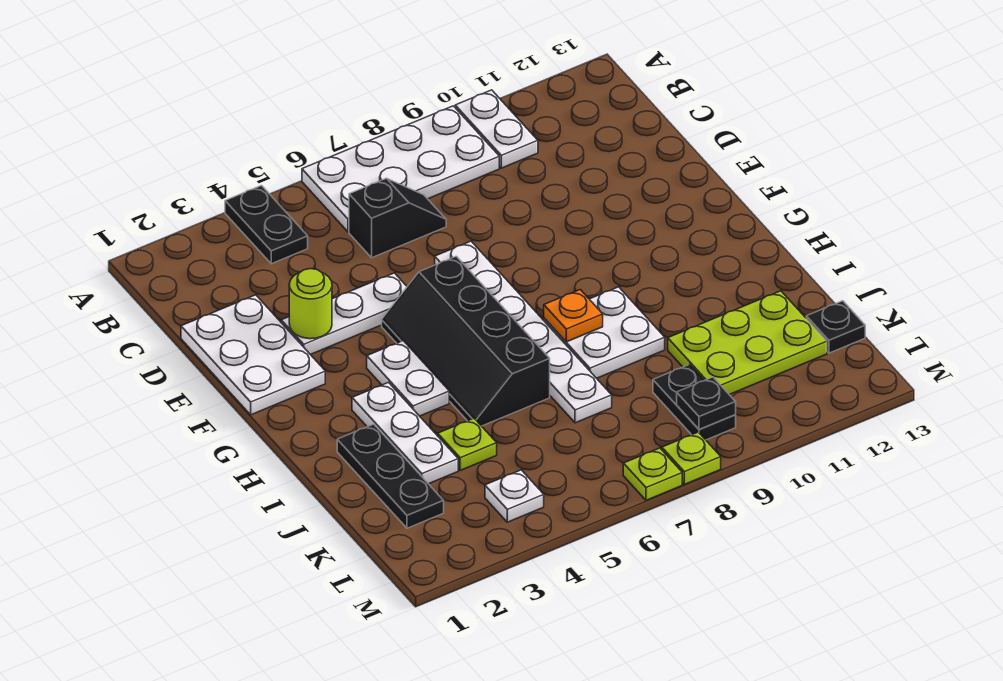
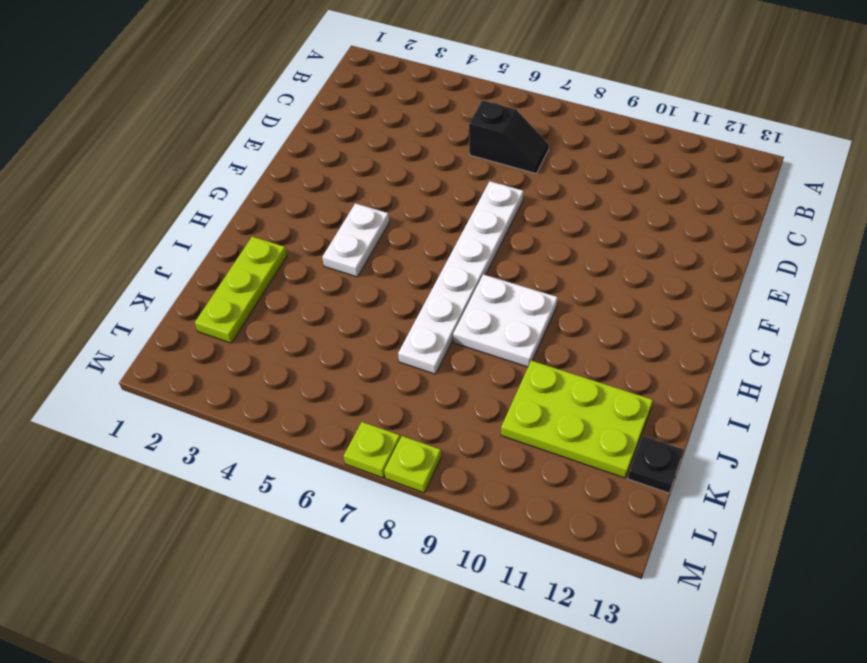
lime 1x3 plate [195,237,287,343] -> black 1x3 plate [337,424,444,528]
none -> black 1x2 plate [225,186,308,264]
none -> white 2x4 plate [302,106,499,232]
none -> white 1x2 plate [455,90,538,168]

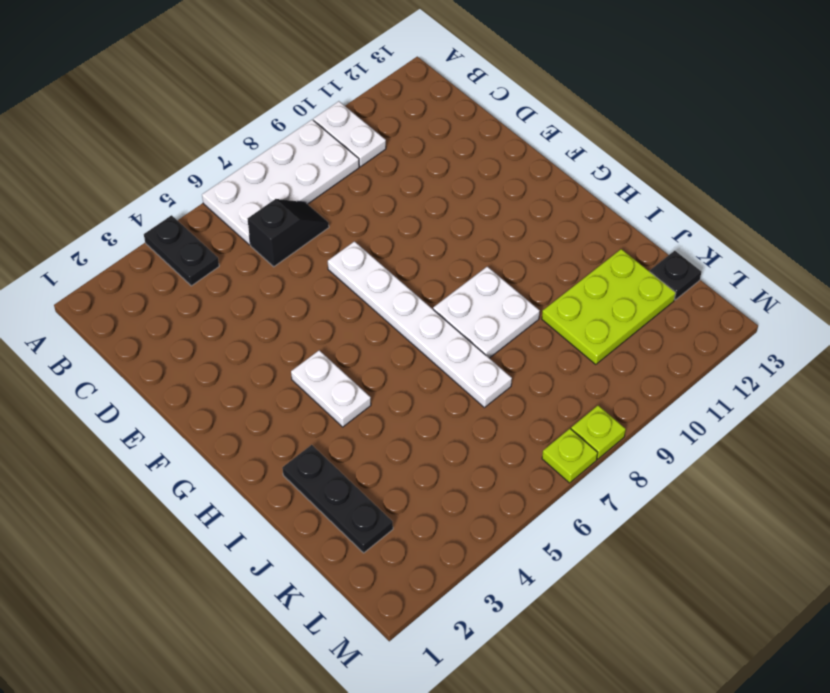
none -> white 2x3 plate [181,295,325,415]
none -> white 1x3 plate [281,273,407,355]
none -> black 2x4 slope [382,256,550,426]

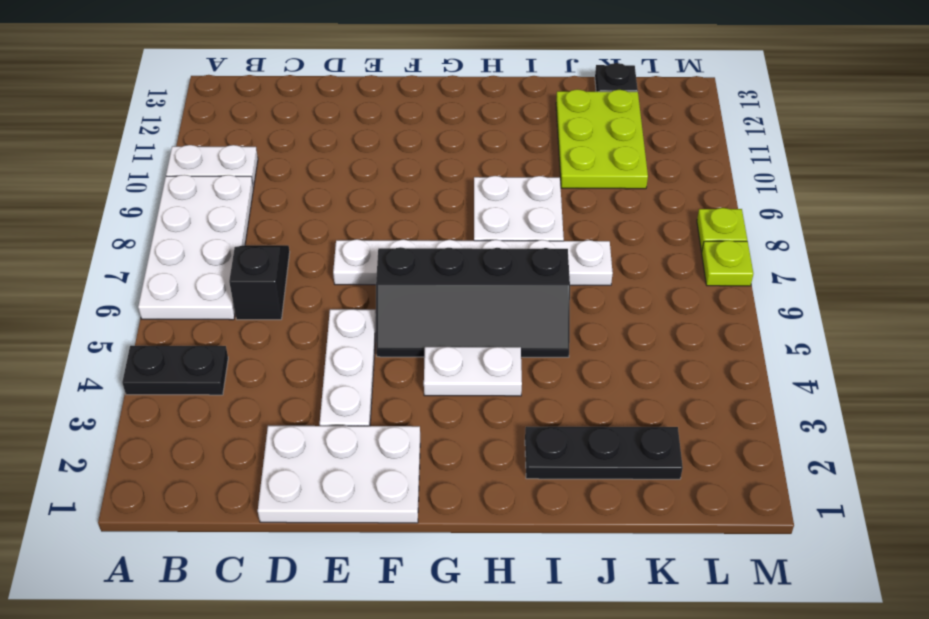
none -> white 1x3 plate [352,382,458,484]
none -> lime 1x1 plate [438,418,497,471]
none -> black 1x2 plate [653,364,736,440]

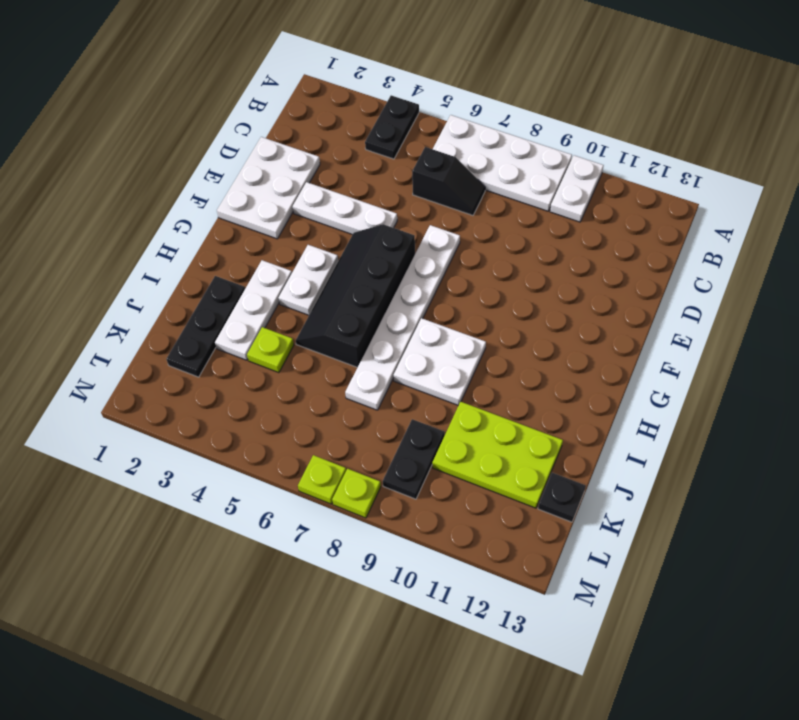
none -> white 1x1 plate [485,470,544,522]
none -> lime 1x1 round brick [289,269,332,339]
none -> orange 1x1 plate [544,290,603,342]

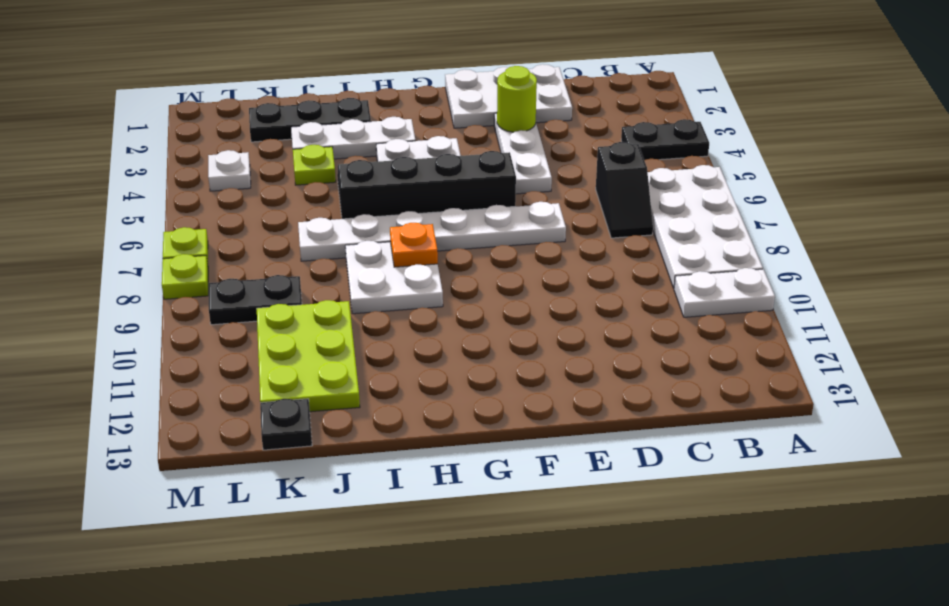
none -> black 1x1 plate [677,377,736,430]

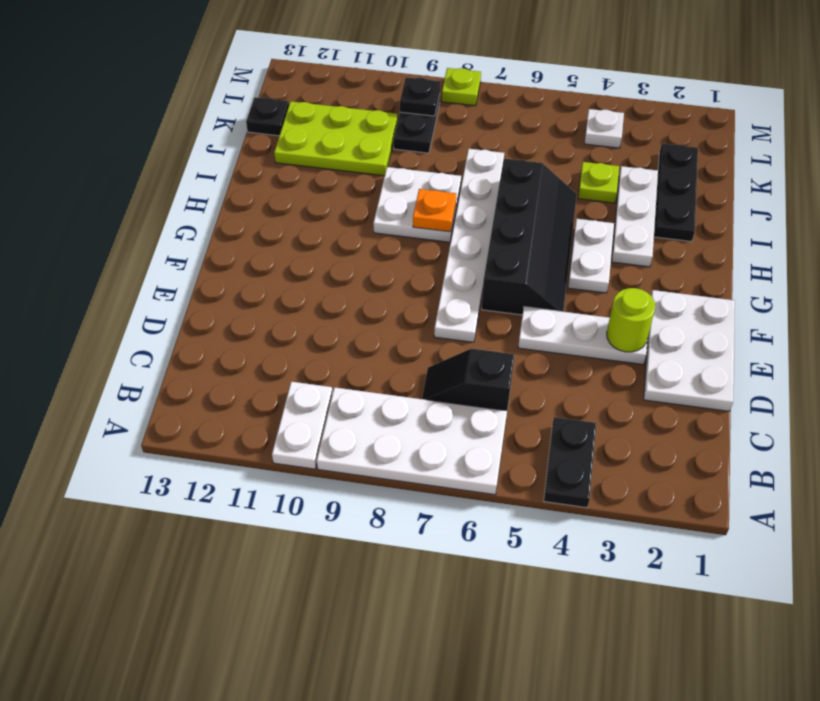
none -> lime 1x1 plate [623,448,682,500]

